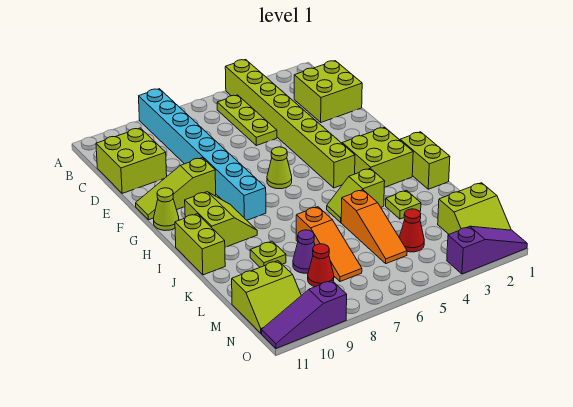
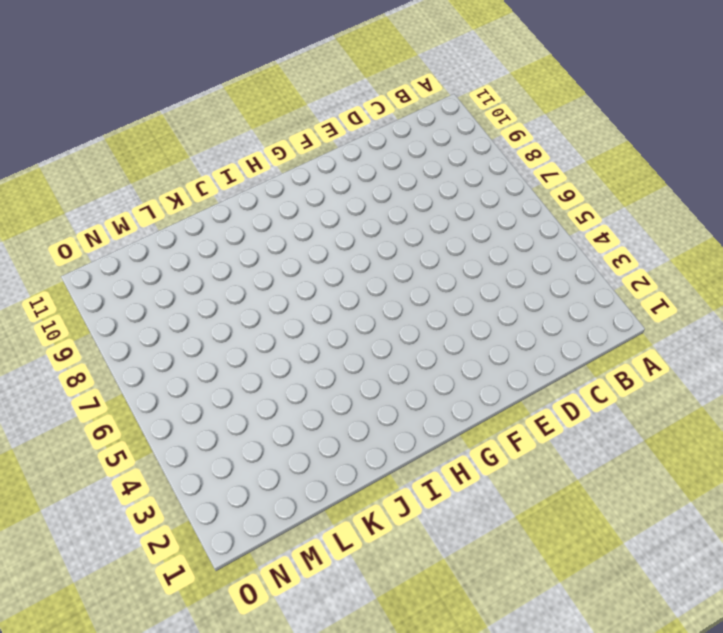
none -> lime 1x8 brick [225,60,355,188]
none -> cyan 1x8 brick [139,89,266,220]
none -> lime 1x3 plate [217,95,277,146]

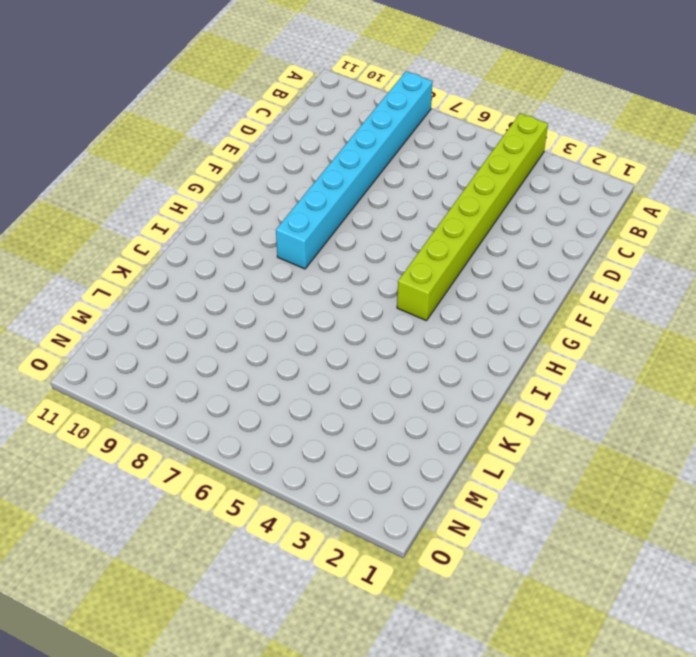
none -> lime 1x3 plate [217,95,277,146]
none -> lime 2x2 brick [294,61,362,122]
none -> lime 2x2 brick [96,128,167,193]

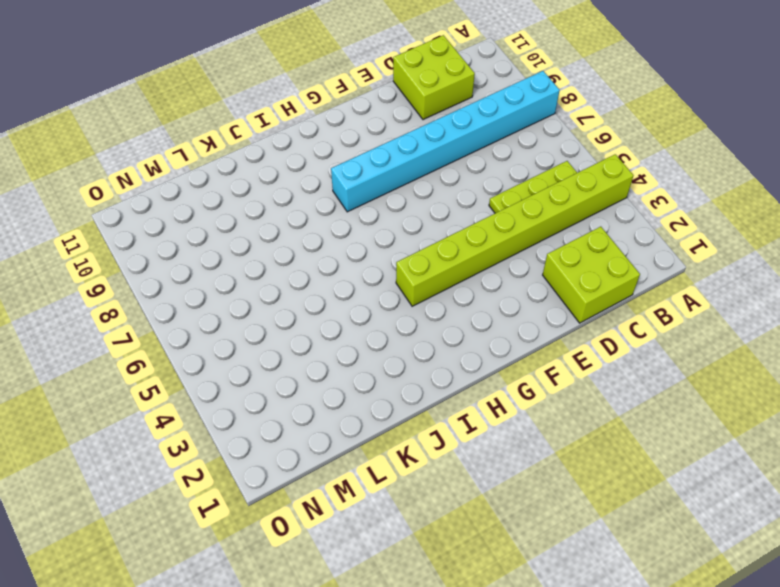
none -> lime 1x3 slope [136,158,216,220]
none -> lime 1x1 cone [267,147,292,189]
none -> lime 1x1 cone [154,188,179,230]

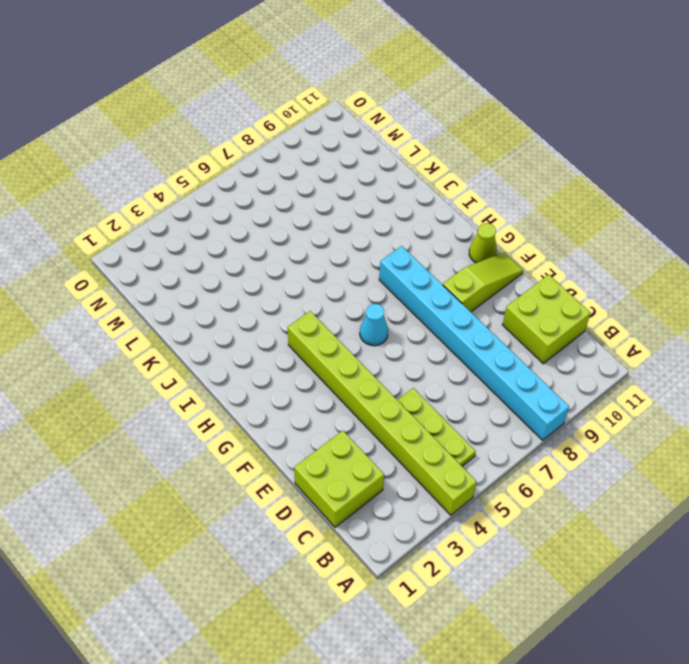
cyan 1x1 cone [360,304,388,346] -> lime 1x1 cone [267,147,292,189]
none -> lime 2x2 brick [342,127,413,187]
none -> lime 2x2 slope [185,192,257,247]
none -> lime 1x2 brick [400,132,450,189]

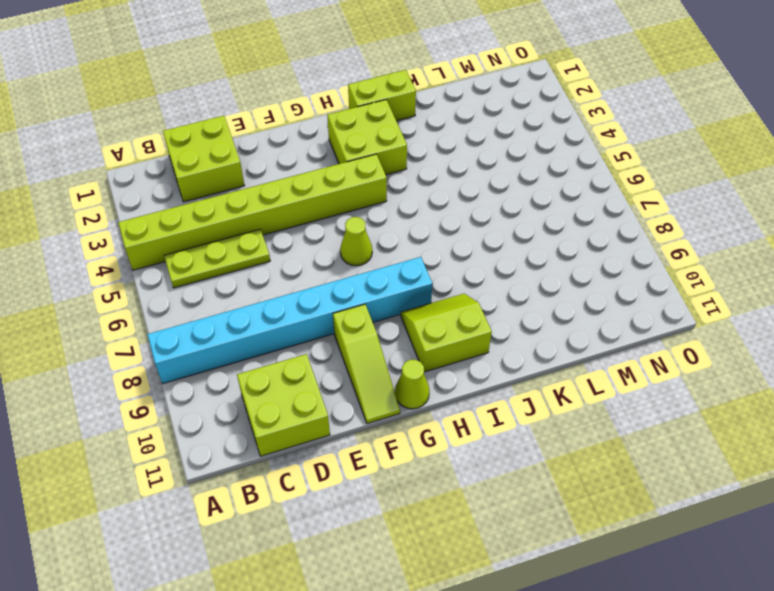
none -> lime 1x2 brick [175,214,225,275]
none -> lime 1x2 slope [327,168,385,222]
none -> lime 1x1 plate [386,191,421,219]

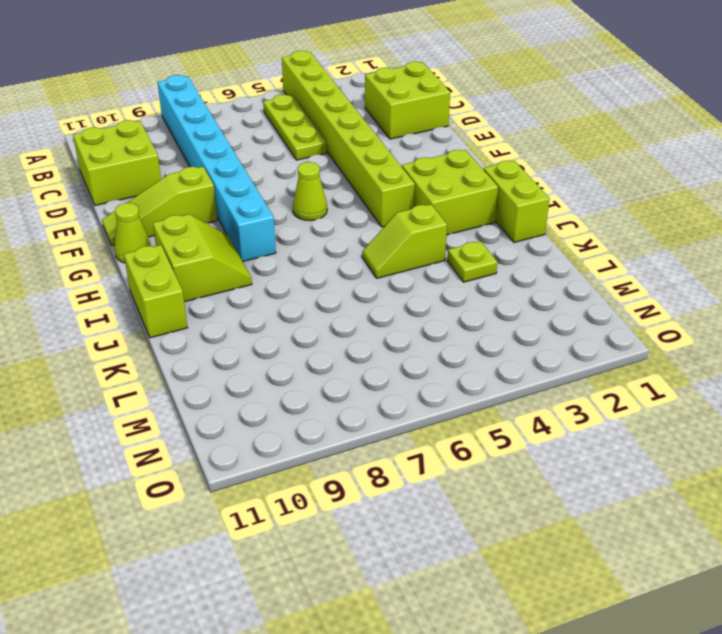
none -> orange 1x3 slope [341,190,407,264]
none -> orange 1x3 slope [296,207,362,282]
none -> lime 1x1 plate [250,241,286,267]

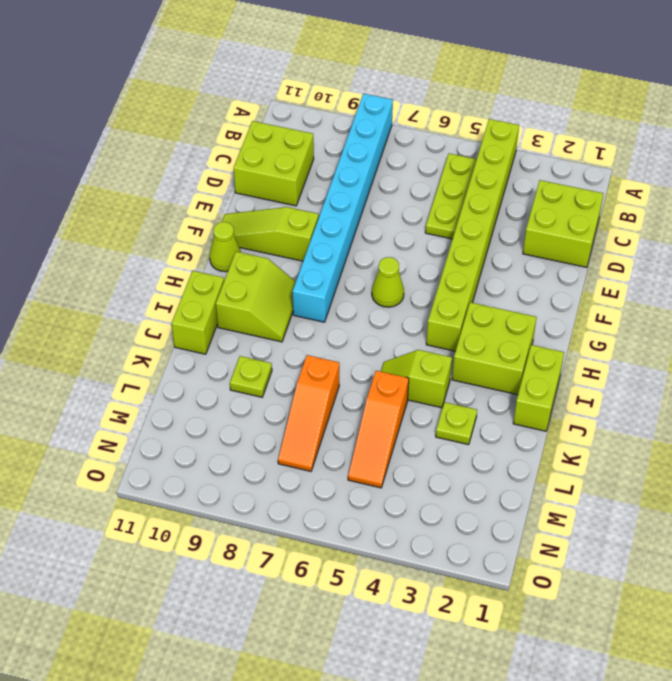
none -> purple 1x1 cone [293,230,315,273]
none -> lime 2x2 slope [438,183,511,234]
none -> red 1x1 cone [399,209,424,252]

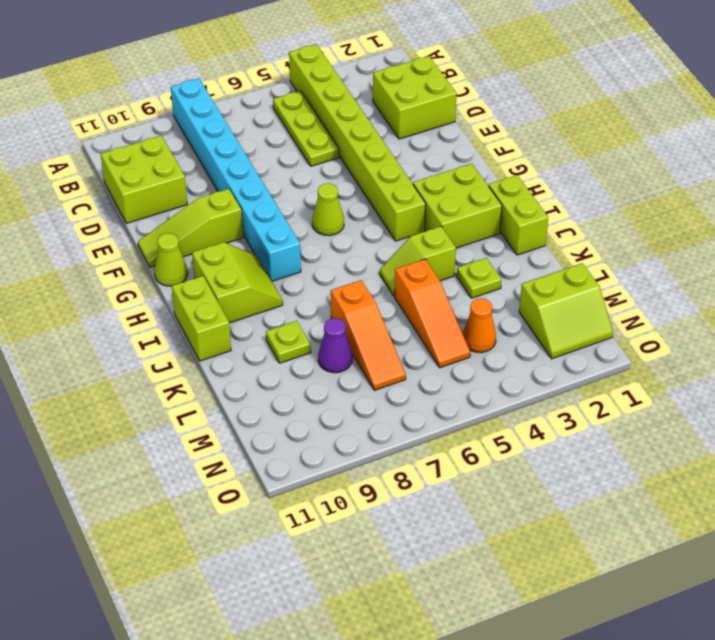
orange 1x1 cone [463,298,496,353] -> red 1x1 cone [399,209,424,252]
none -> red 1x1 cone [308,244,334,287]
none -> lime 2x2 slope [232,261,301,333]
none -> purple 1x3 slope [447,226,527,274]

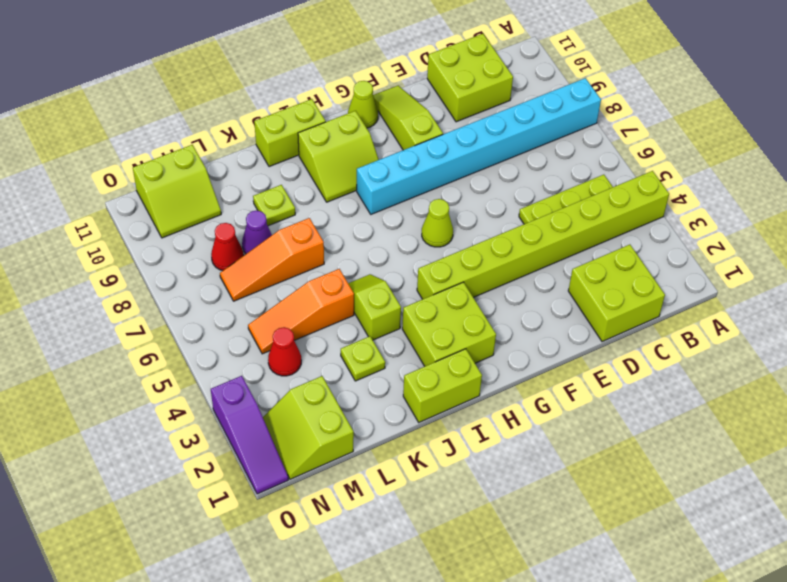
lime 2x2 slope [133,145,221,238] -> lime 2x2 slope turned to [232,261,301,333]
none -> purple 1x3 slope [262,280,347,348]

